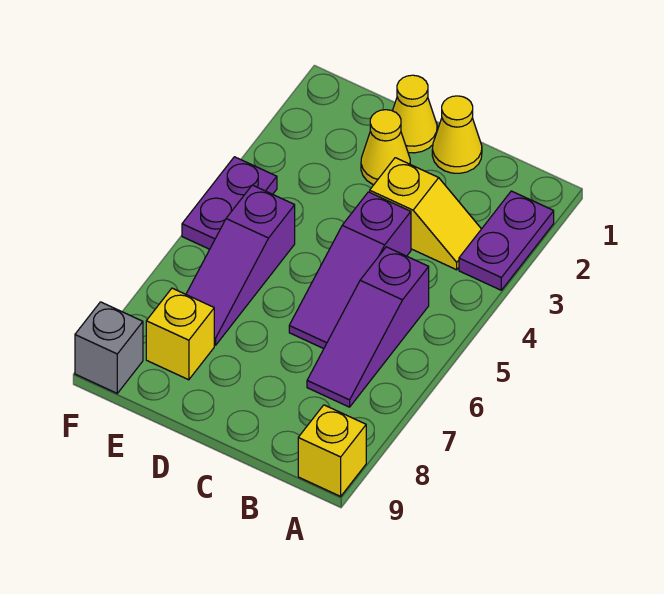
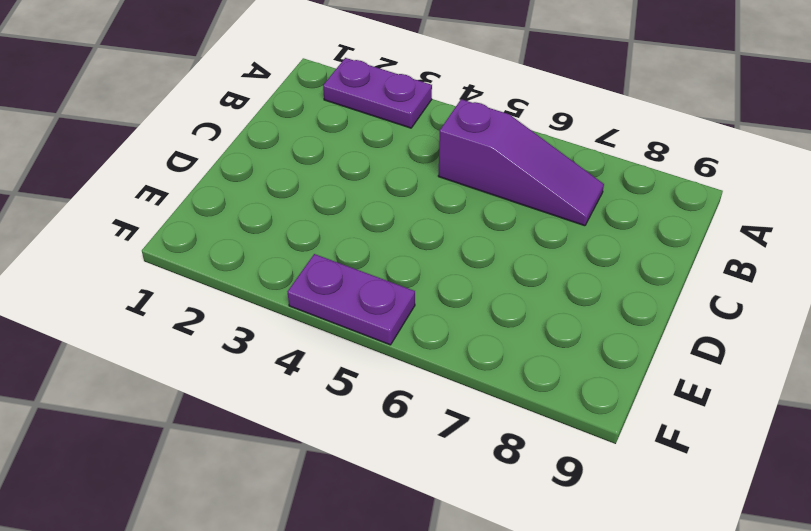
none -> yellow 1x1 brick [298,405,366,496]
none -> yellow 1x2 slope [370,158,481,270]
none -> yellow 1x1 cone [432,96,482,173]

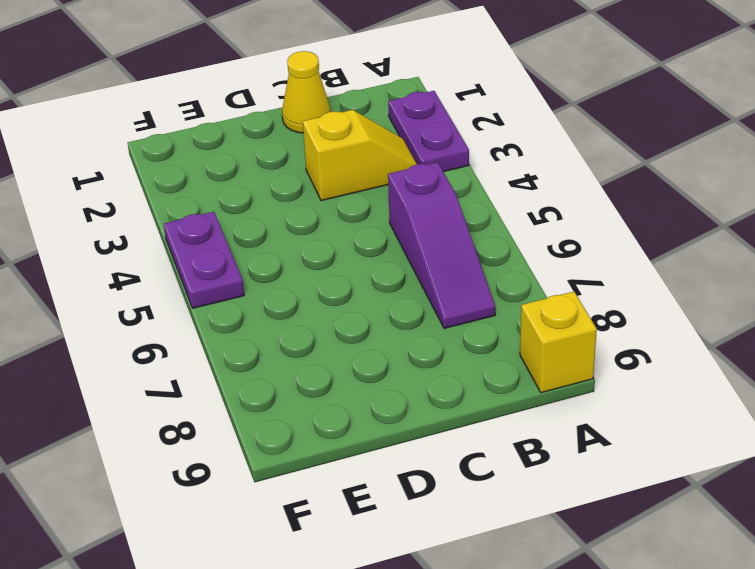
none -> purple 1x3 slope [289,192,411,349]
none -> yellow 1x1 cone [393,75,437,153]
none -> yellow 1x1 cone [361,110,410,185]

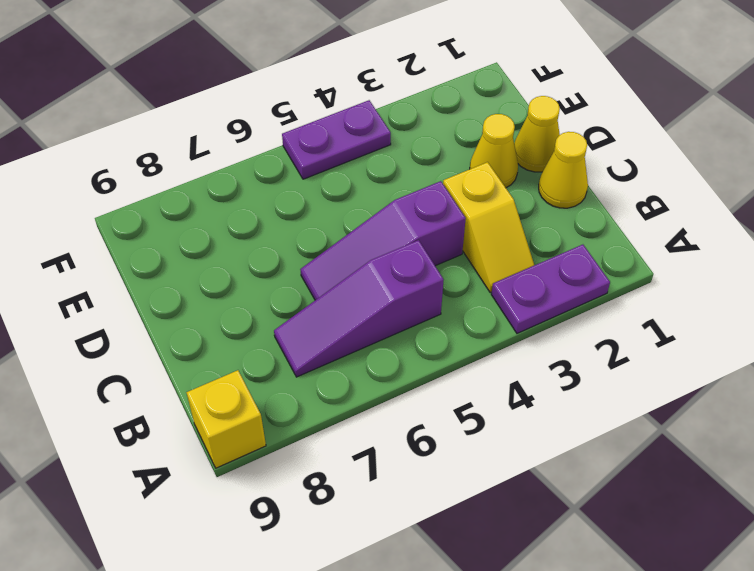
none -> purple 1x3 slope [186,185,295,345]
none -> yellow 1x1 brick [146,288,214,380]
none -> grey 1x1 brick [75,302,143,393]

